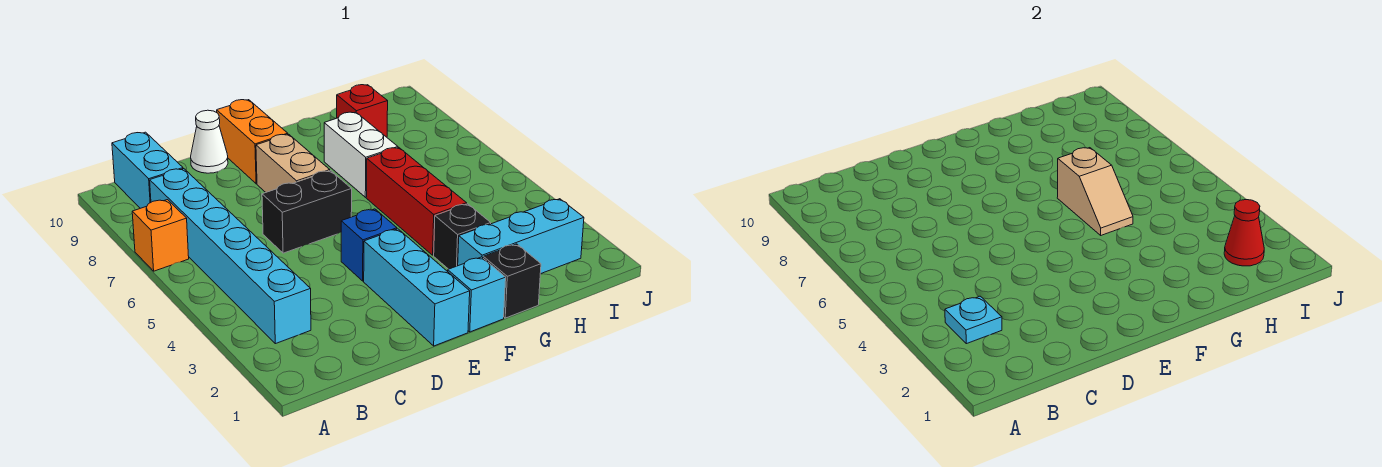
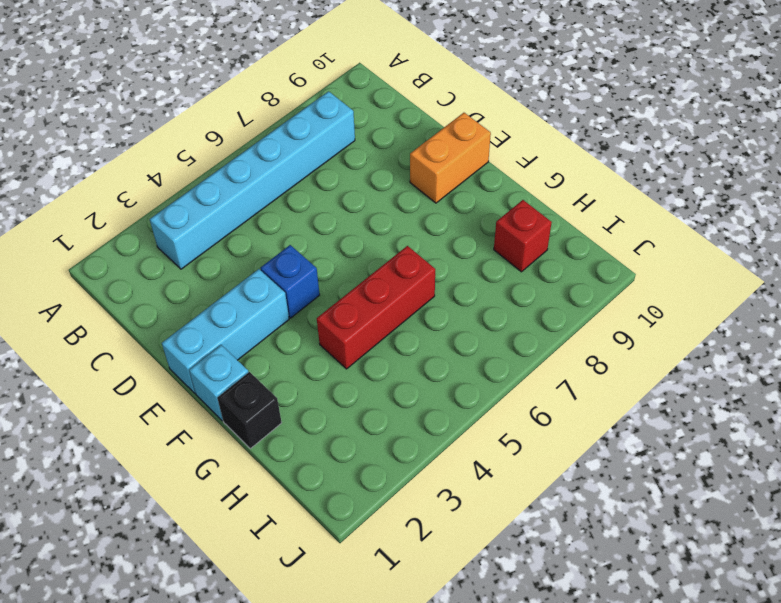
none -> orange 1x1 brick [132,200,189,271]
none -> cyan 1x2 brick [112,132,183,208]
none -> black 1x2 brick [262,171,352,253]

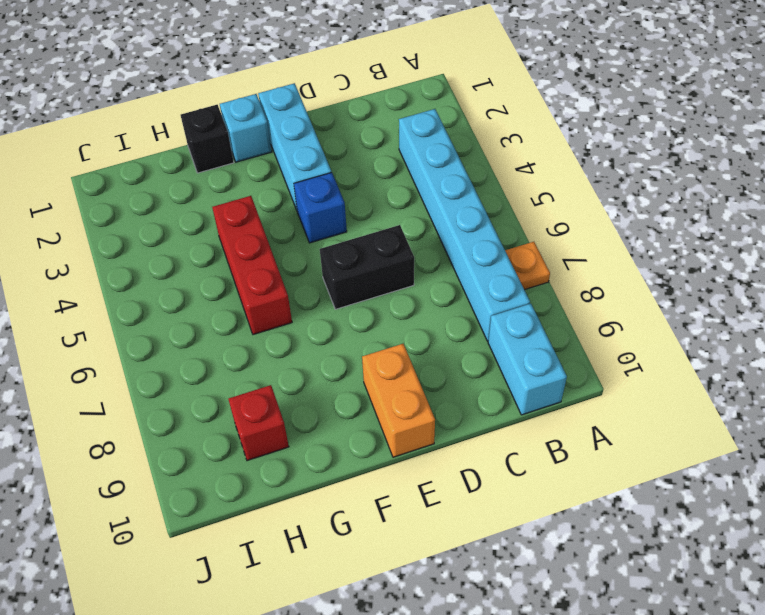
orange 1x1 plate [505,242,550,290] -> orange 1x1 brick [132,200,189,271]
none -> white 1x1 cone [191,110,228,173]
none -> tan 1x2 brick [256,134,330,192]
none -> cyan 1x3 brick [458,199,584,274]

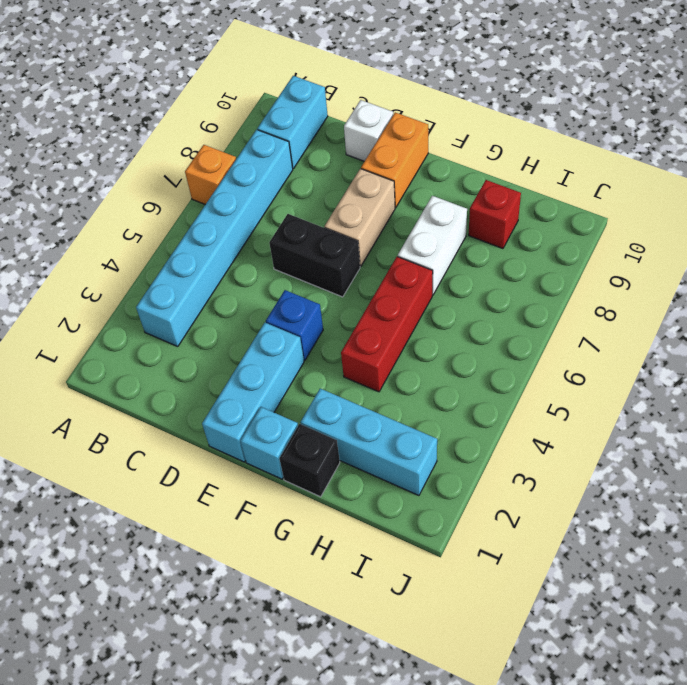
white 1x1 brick [344,100,393,161] -> white 1x1 cone [191,110,228,173]
none -> black 1x1 brick [434,204,491,269]
none -> cyan 1x1 plate [945,296,1002,344]
none -> tan 1x2 slope [1057,148,1133,235]

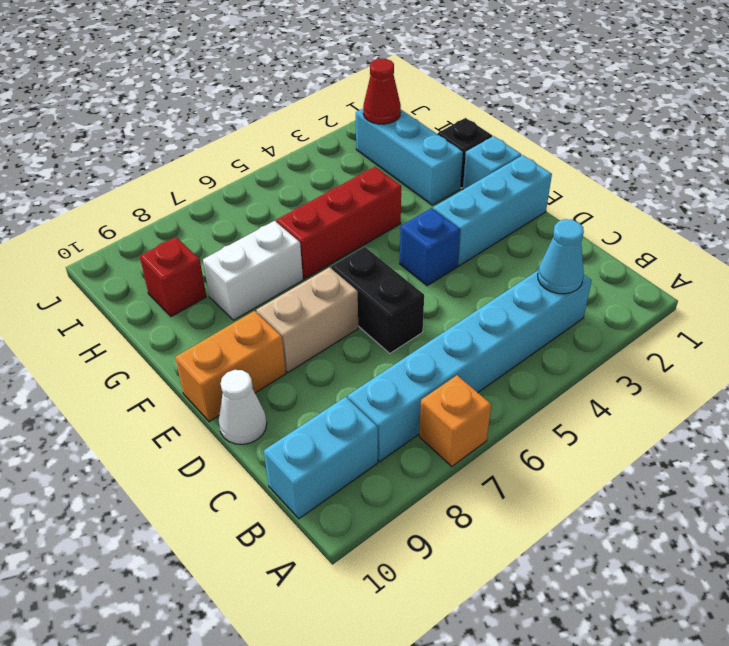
cyan 1x1 cone [538,219,584,294] -> cyan 1x1 plate [945,296,1002,344]
none -> black 1x1 brick [434,204,491,269]
none -> tan 1x2 slope [1057,148,1133,235]

